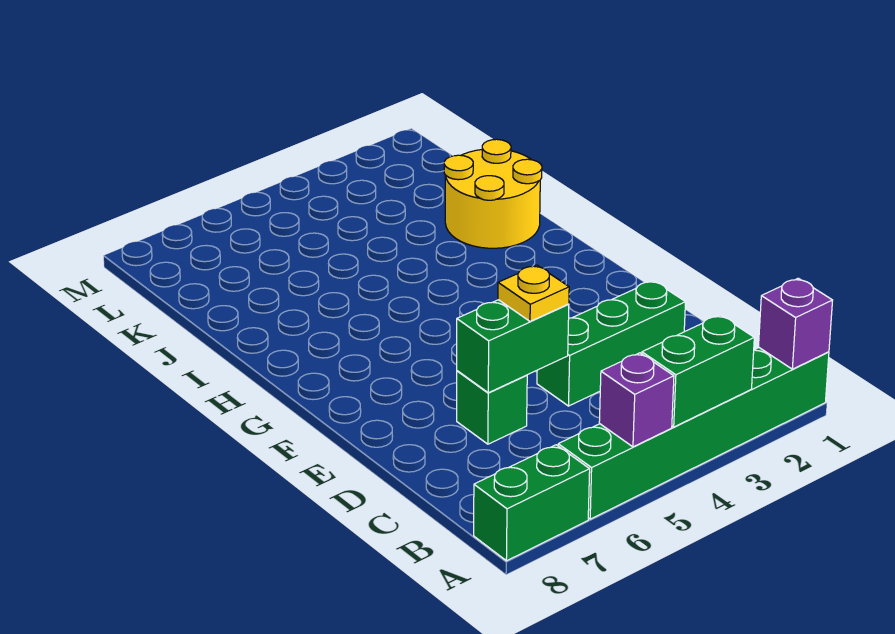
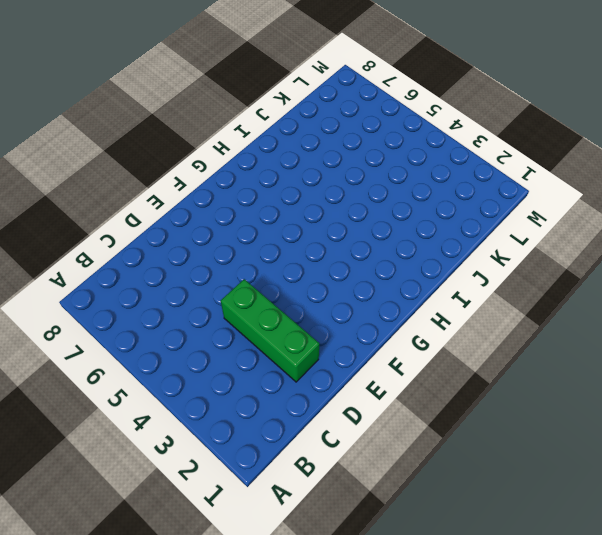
none -> green 1x6 brick [558,348,829,519]
none -> green 1x2 brick [474,445,590,561]

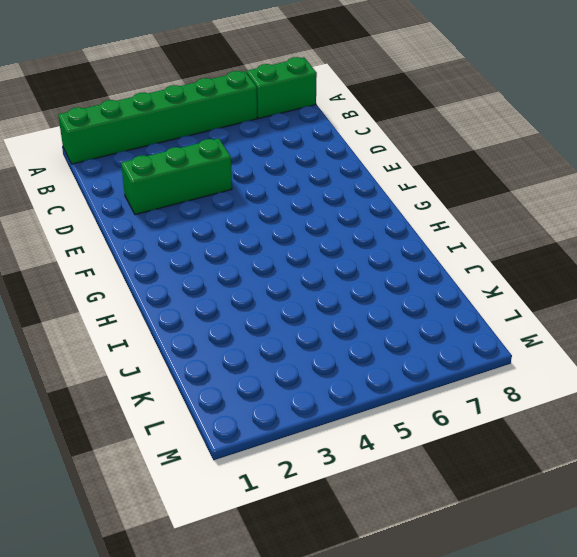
none -> green 1x1 brick [457,371,527,444]
none -> yellow 2x2 round brick [444,139,542,248]

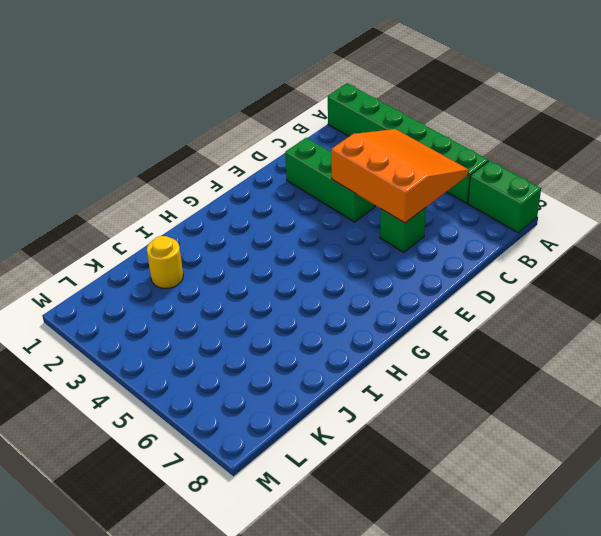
orange 3x3 slope [331,129,469,223] -> green 1x2 brick [457,300,569,393]
yellow 1x1 round brick [147,236,183,288] -> yellow 2x2 round brick [444,139,542,248]
none -> purple 1x1 brick [759,278,833,369]
none -> green 1x2 brick [642,315,754,427]

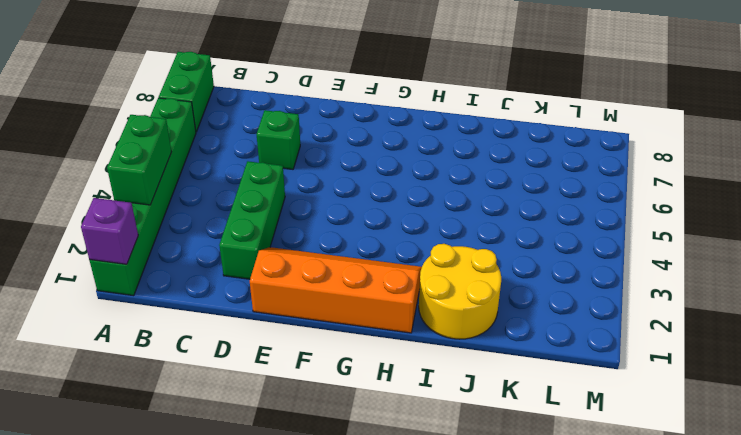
orange 2x4 slope [250,247,422,333] -> none
none -> purple 1x1 brick [599,353,674,447]
none -> green 1x2 brick [457,300,569,393]

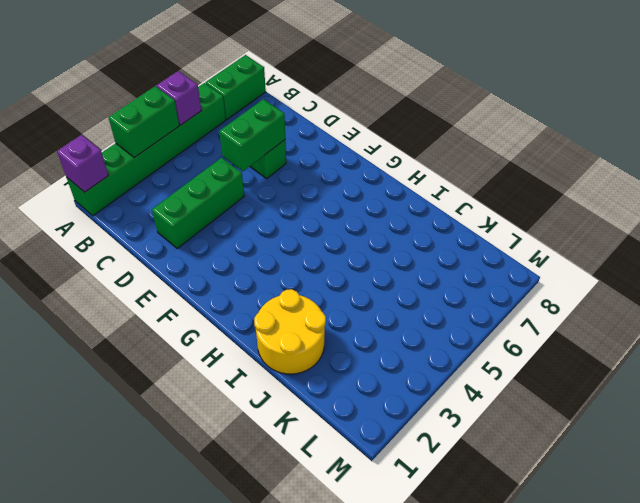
none -> yellow 1x1 plate [498,265,569,321]

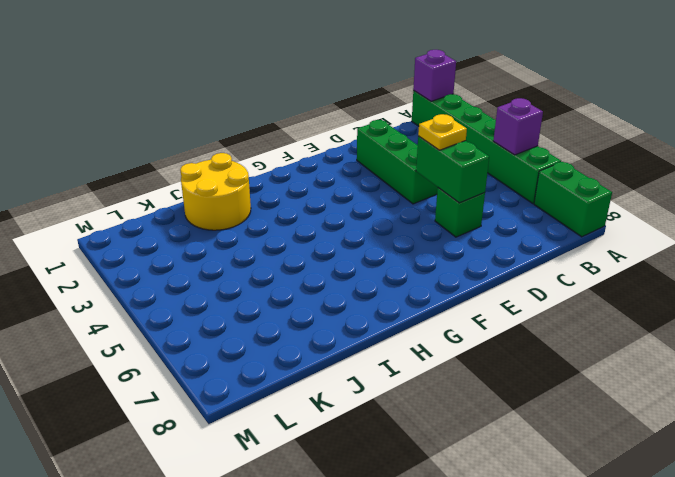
none -> green 1x2 brick [642,315,754,427]

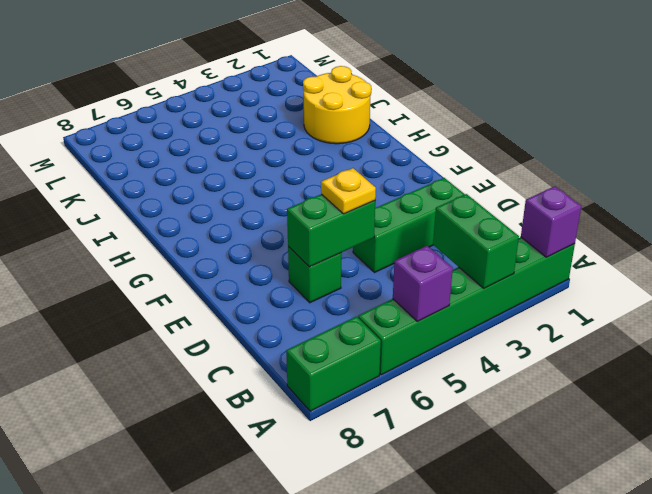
green 1x2 brick [433,194,519,288] -> green 1x2 brick turned to [642,315,754,427]

